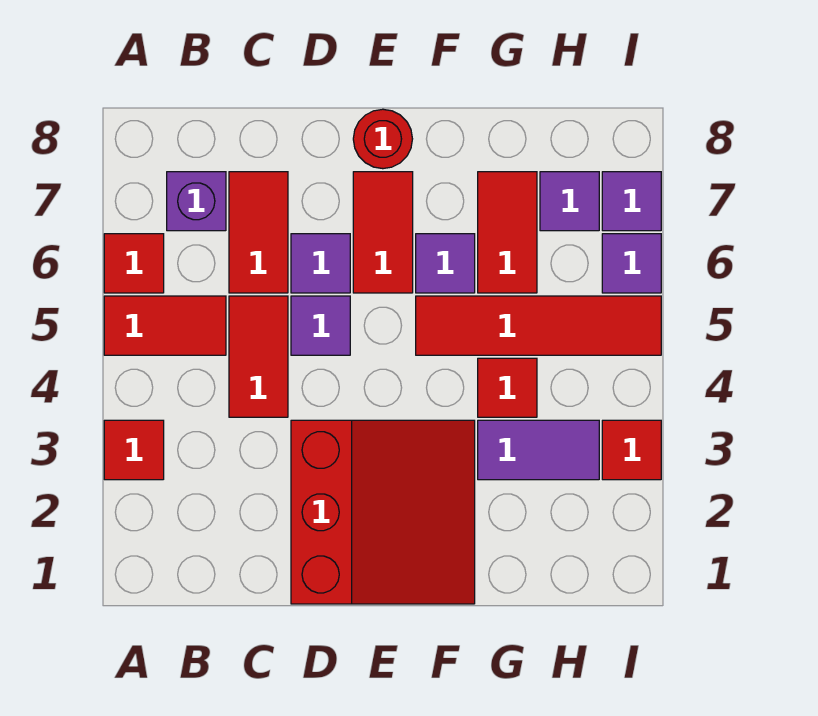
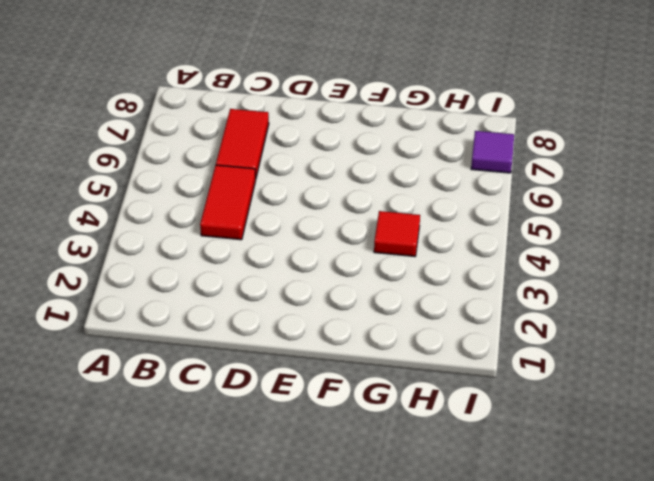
none -> red 1x1 tile [104,420,164,480]
none -> red 1x2 tile [104,296,226,355]
none -> red 1x1 tile [104,234,164,293]

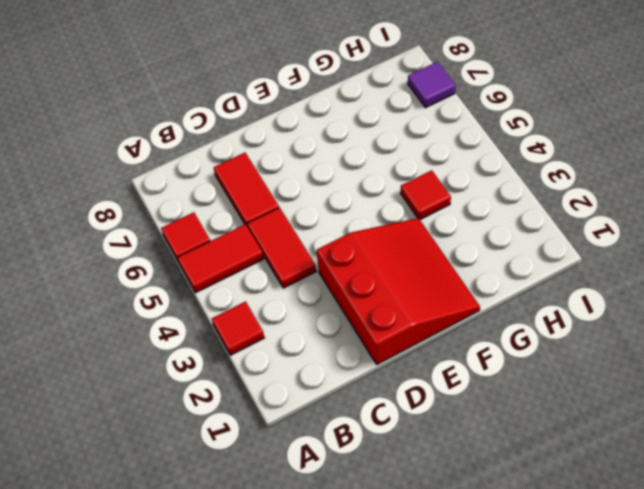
none -> purple 1x1 brick [167,172,226,231]
none -> purple 1x1 tile [291,296,350,355]
none -> purple 1x1 tile [291,234,350,293]

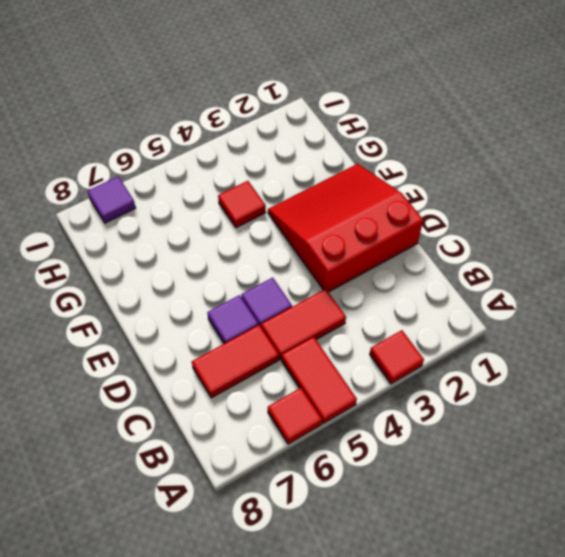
none -> purple 1x1 brick [167,172,226,231]
none -> red 1x2 tile [353,172,413,293]
none -> red 1x1 round brick [353,109,412,169]

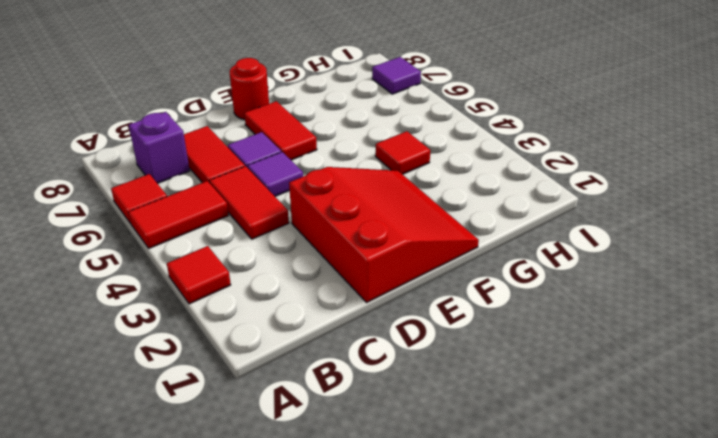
none -> red 1x4 tile [416,296,661,355]
none -> purple 1x1 tile [416,234,475,293]
none -> purple 1x2 tile [478,420,599,480]

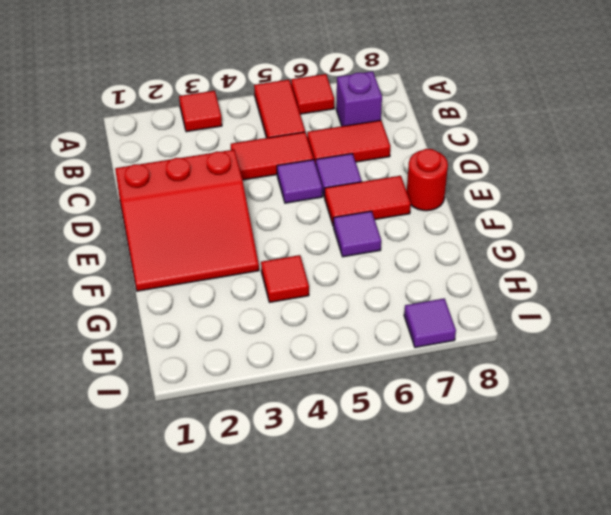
none -> red 1x4 tile [416,296,661,355]
none -> purple 1x2 tile [478,420,599,480]
none -> red 1x2 tile [478,172,537,293]

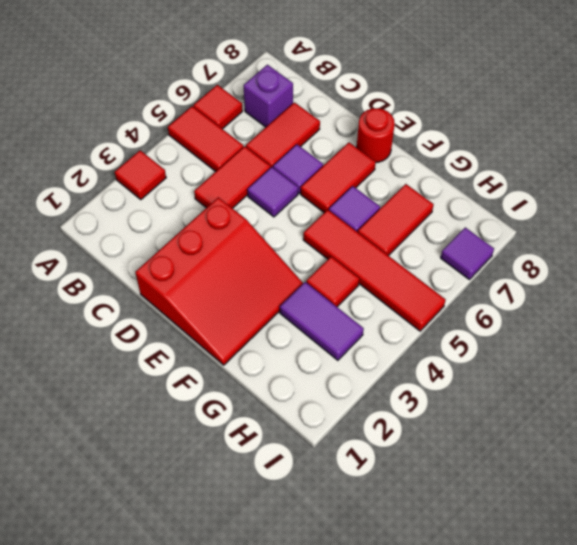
none -> purple 1x1 tile [540,172,599,231]
none -> red 1x1 tile [602,420,661,480]
none -> purple 1x1 tile [602,234,661,293]

